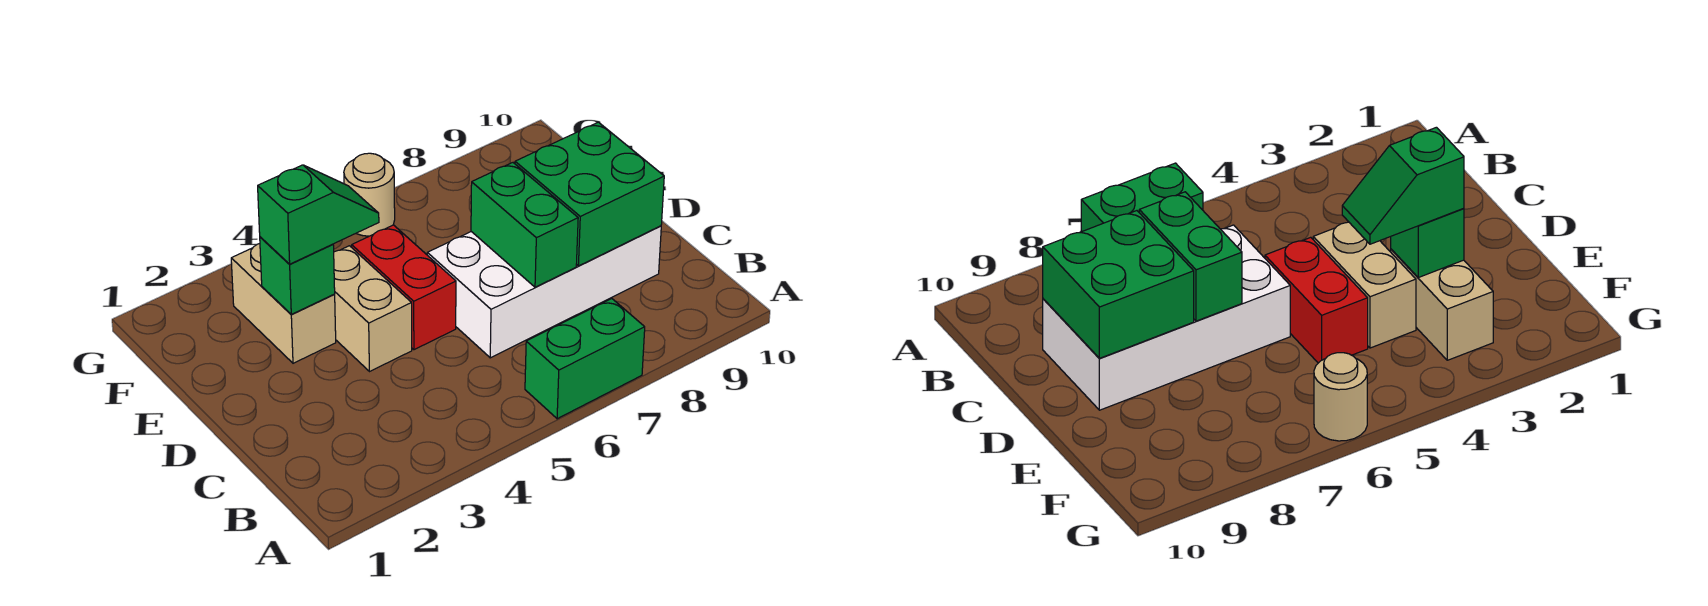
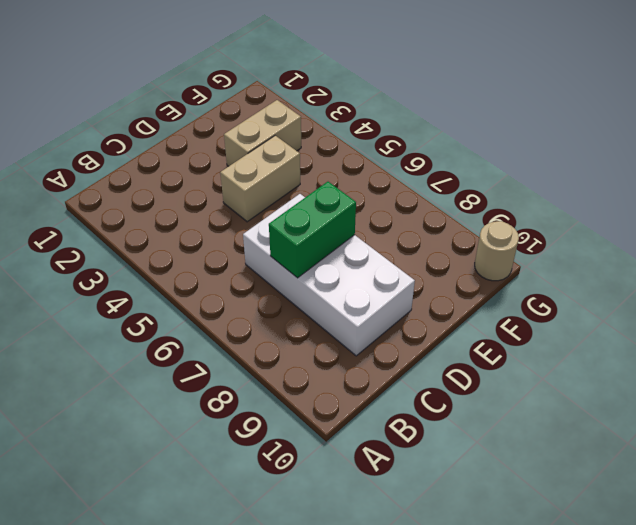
tan 1x1 round brick [475,221,519,281] -> tan 1x1 round brick moved to [344,153,395,236]
none -> green 1x2 brick [525,299,645,419]
none -> red 1x2 brick [352,225,456,350]

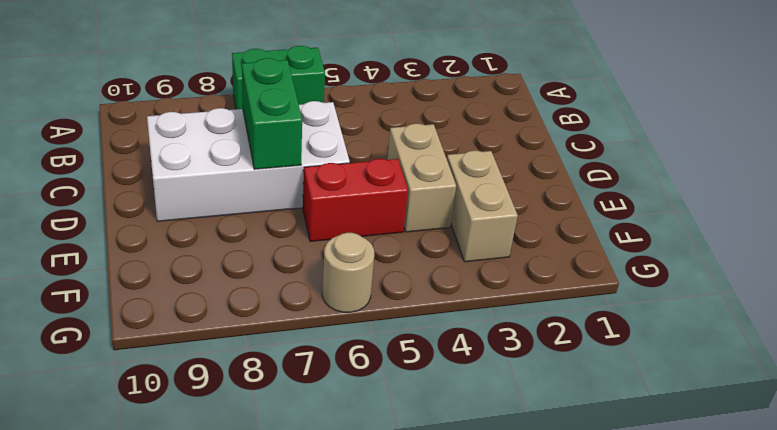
red 1x2 brick [303,159,408,242] -> red 1x2 brick turned to [352,225,456,350]
none -> green 2x2 brick [515,122,664,266]
none -> green 1x1 brick [260,237,335,314]

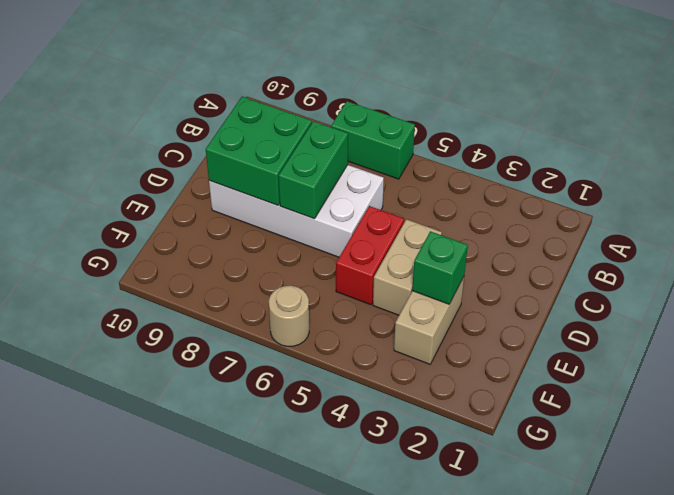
none -> green 1x2 slope [258,165,379,264]

